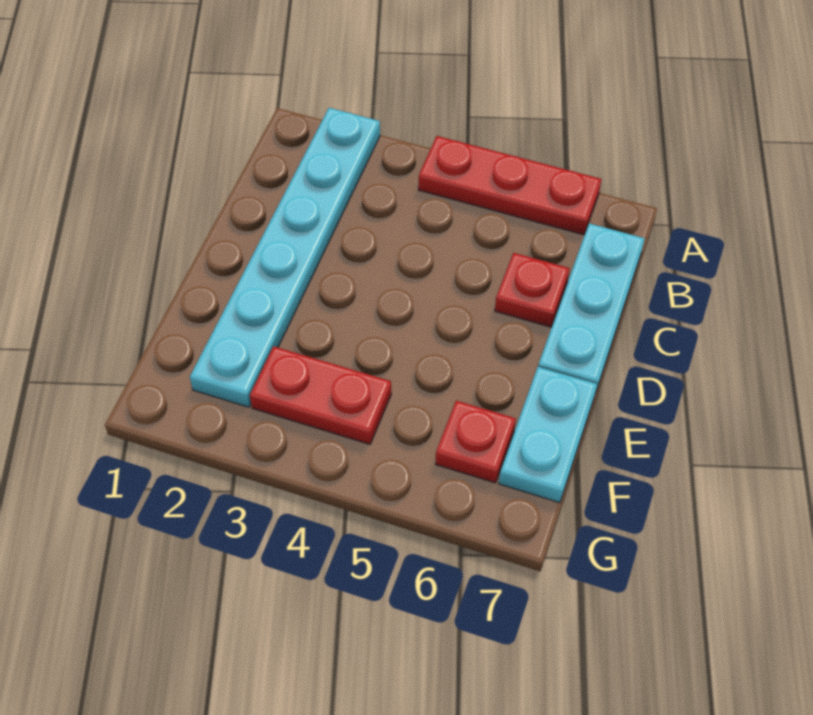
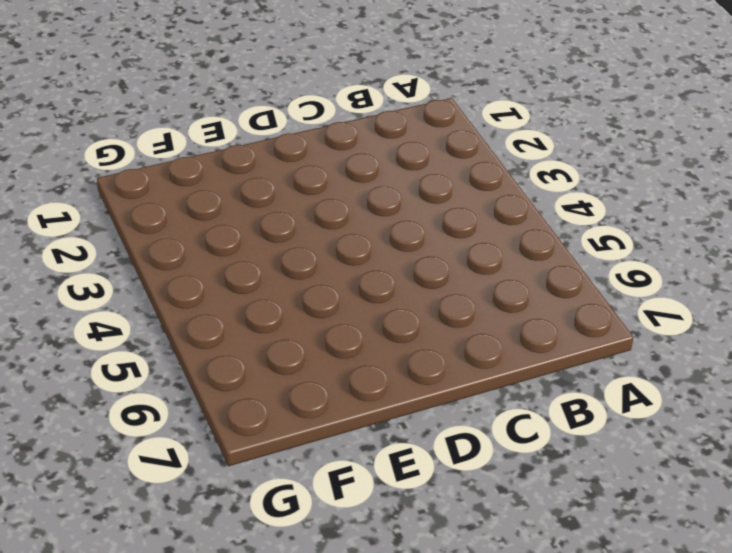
none -> cyan 1x6 plate [190,108,380,407]
none -> red 1x3 plate [418,136,601,235]

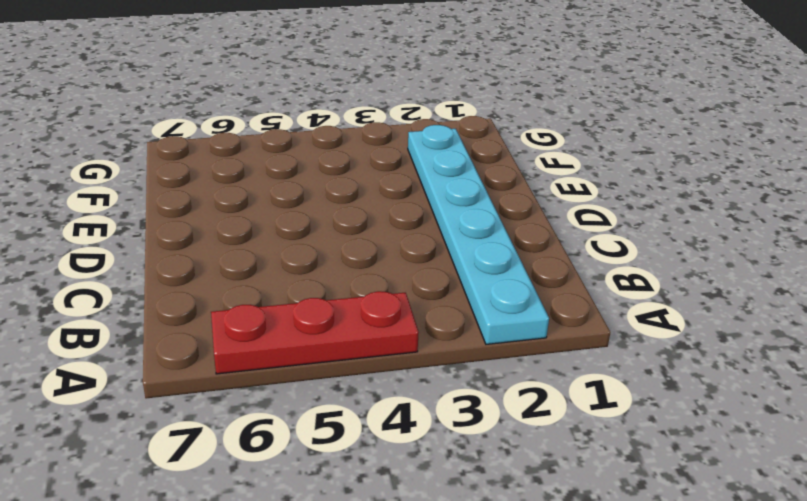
none -> cyan 1x3 plate [538,223,645,391]
none -> red 1x1 plate [495,253,570,327]

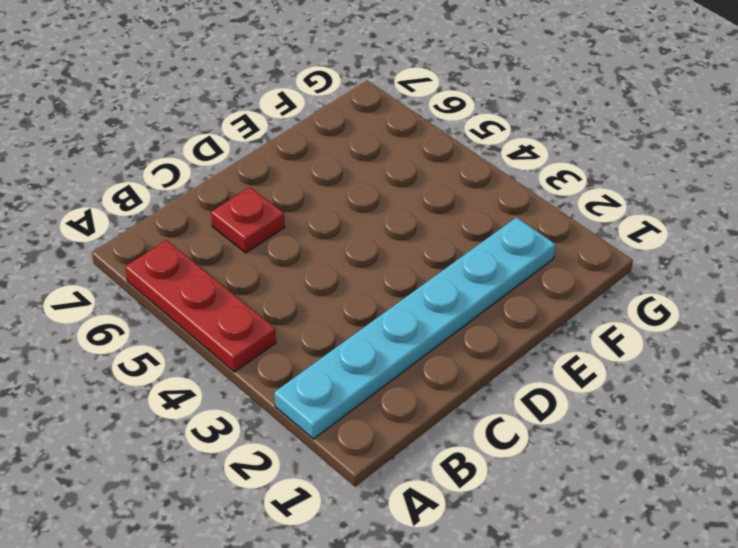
none -> cyan 1x3 plate [538,223,645,391]
none -> cyan 1x2 plate [499,367,597,503]

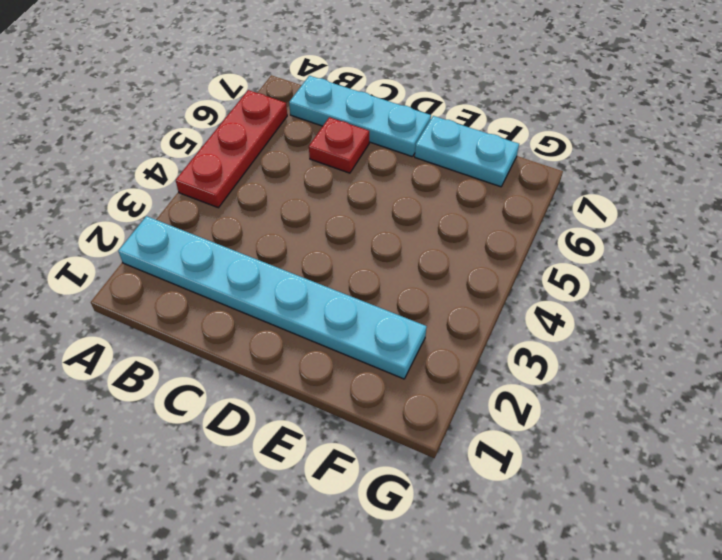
none -> red 1x2 plate [250,346,391,444]
none -> red 1x1 plate [436,401,516,483]

